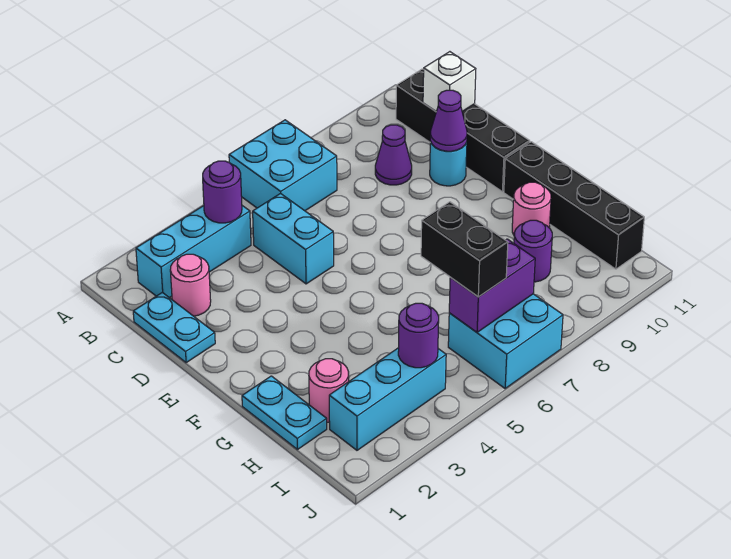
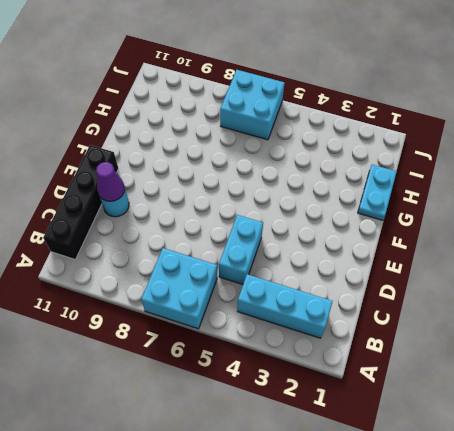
none -> cyan 1x2 plate [133,292,215,363]
none -> pink 1x1 round brick [170,254,211,316]
none -> purple 1x1 cone [375,125,412,185]

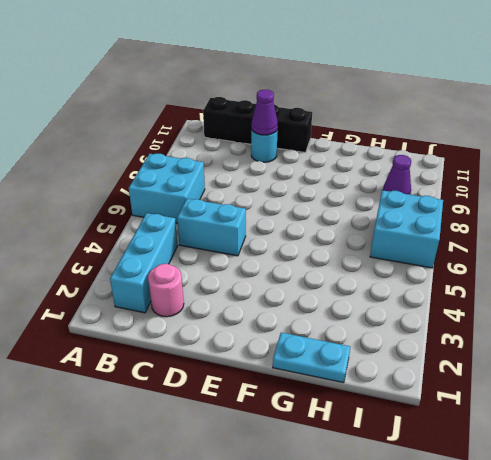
purple 1x1 cone [383,155,411,195] -> purple 1x1 cone moved to [375,125,412,185]
none -> cyan 1x2 plate [133,292,215,363]
none -> black 1x4 brick [504,142,644,269]
none -> pink 1x1 round brick [512,182,551,235]

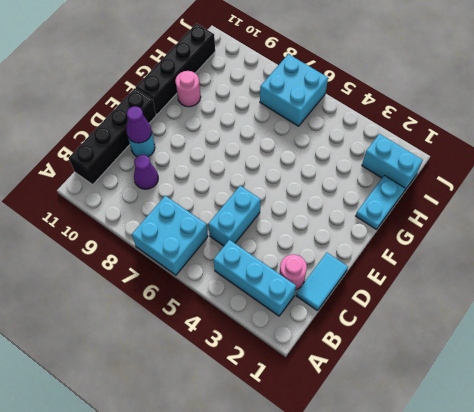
cyan 1x2 tile [296,253,348,311] -> cyan 1x2 plate [133,292,215,363]
cyan 1x2 brick [362,134,423,191] -> cyan 1x3 brick [329,348,446,450]
none -> pink 1x1 round brick [309,359,349,422]
none -> purple 1x1 round brick [514,220,552,282]
none -> purple 1x1 round brick [203,161,242,223]

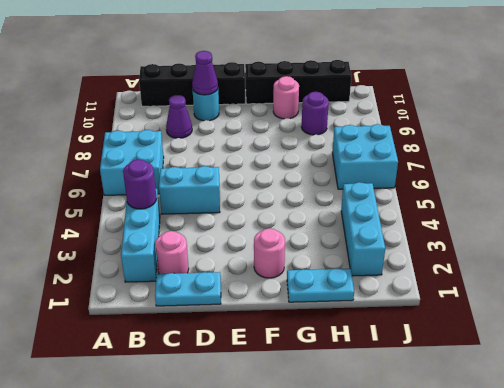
pink 1x1 round brick [254,228,285,278] -> pink 1x1 round brick moved to [309,359,349,422]
none -> white 1x1 brick [423,52,476,111]
none -> purple 1x1 round brick [398,303,439,368]
none -> purple 1x2 brick [449,239,535,332]

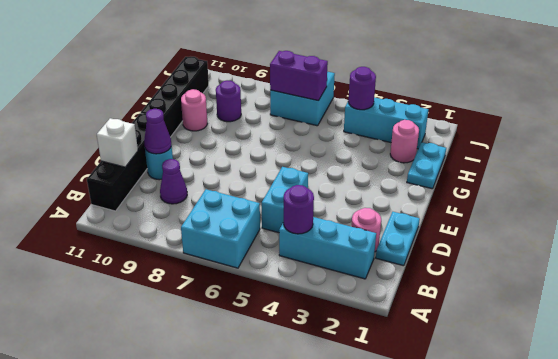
none -> black 1x2 brick [421,202,508,297]

